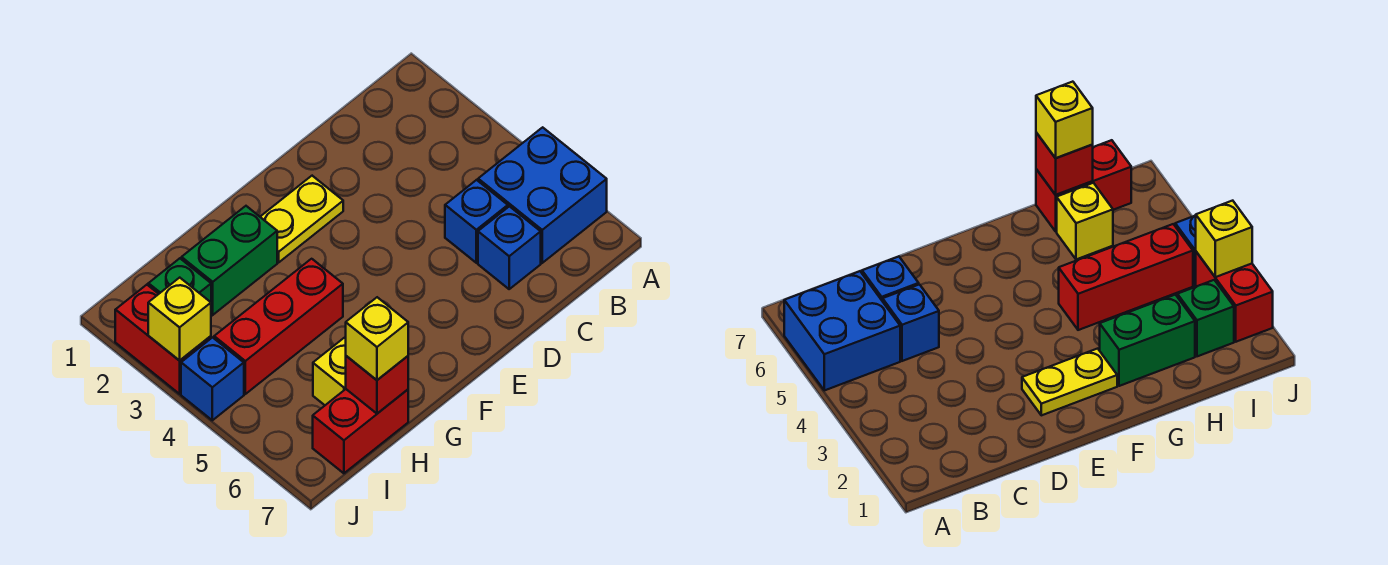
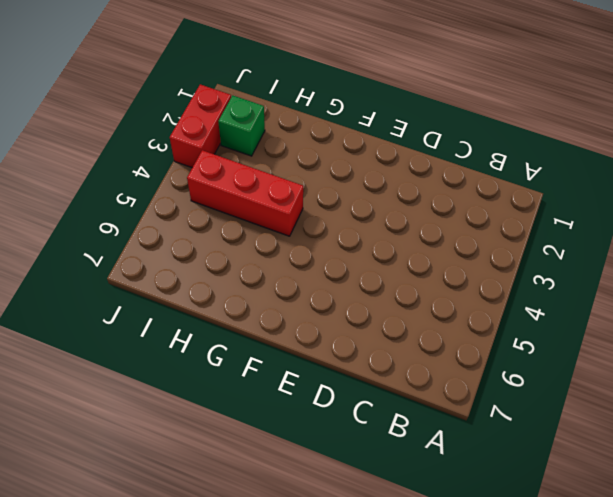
none -> blue 2x2 brick [478,127,607,263]
none -> blue 1x1 brick [445,180,508,263]
none -> blue 1x1 brick [478,206,541,289]

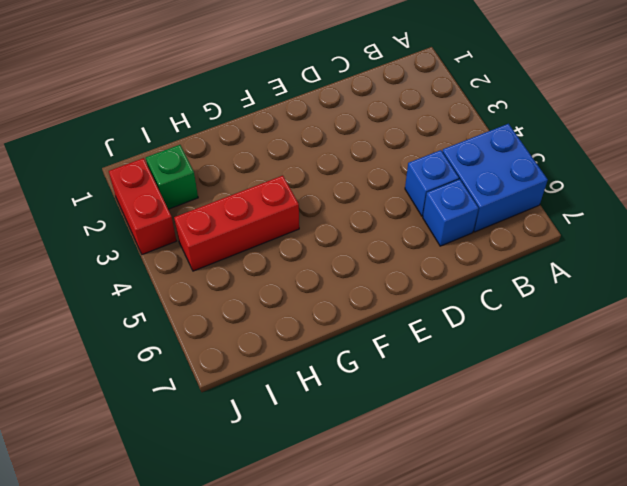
none -> yellow 1x2 plate [260,176,343,262]
none -> green 1x2 brick [182,206,277,315]
none -> yellow 1x1 brick [313,338,346,405]

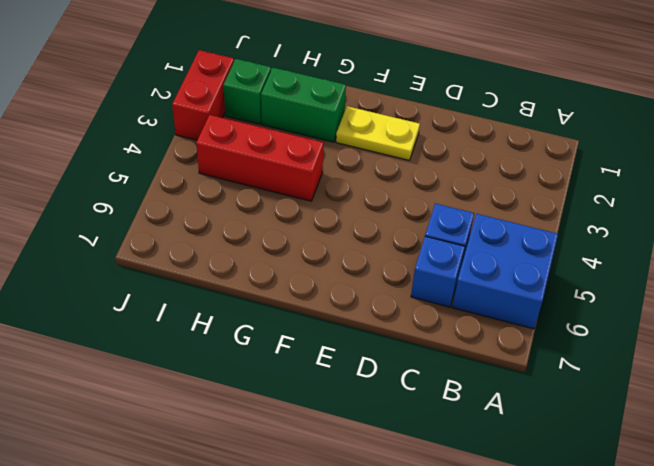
none -> yellow 1x1 brick [313,338,346,405]
none -> red 1x2 brick [313,389,408,473]
none -> blue 1x1 brick [181,338,244,420]

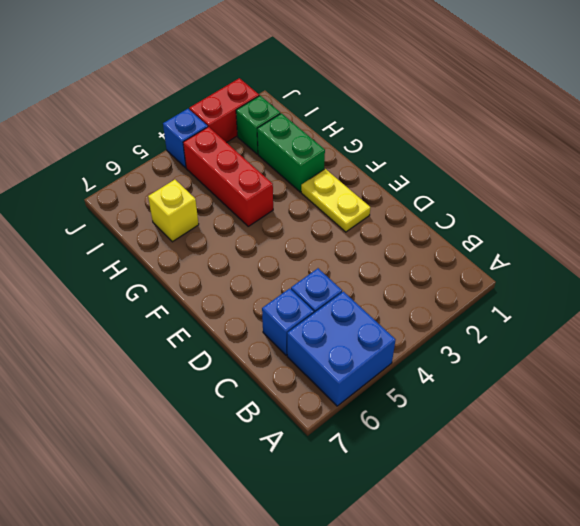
none -> red 1x2 brick [313,389,408,473]
none -> red 1x1 brick [346,356,408,414]
none -> yellow 1x1 brick [148,278,211,361]

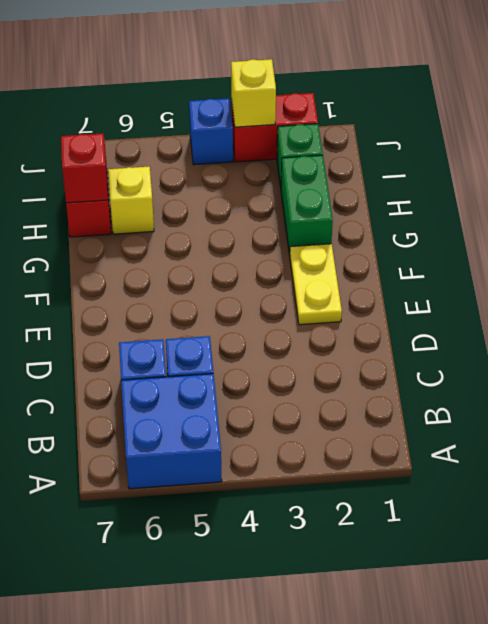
none -> red 1x3 brick [214,259,343,394]
none -> yellow 1x1 brick [346,297,408,380]

